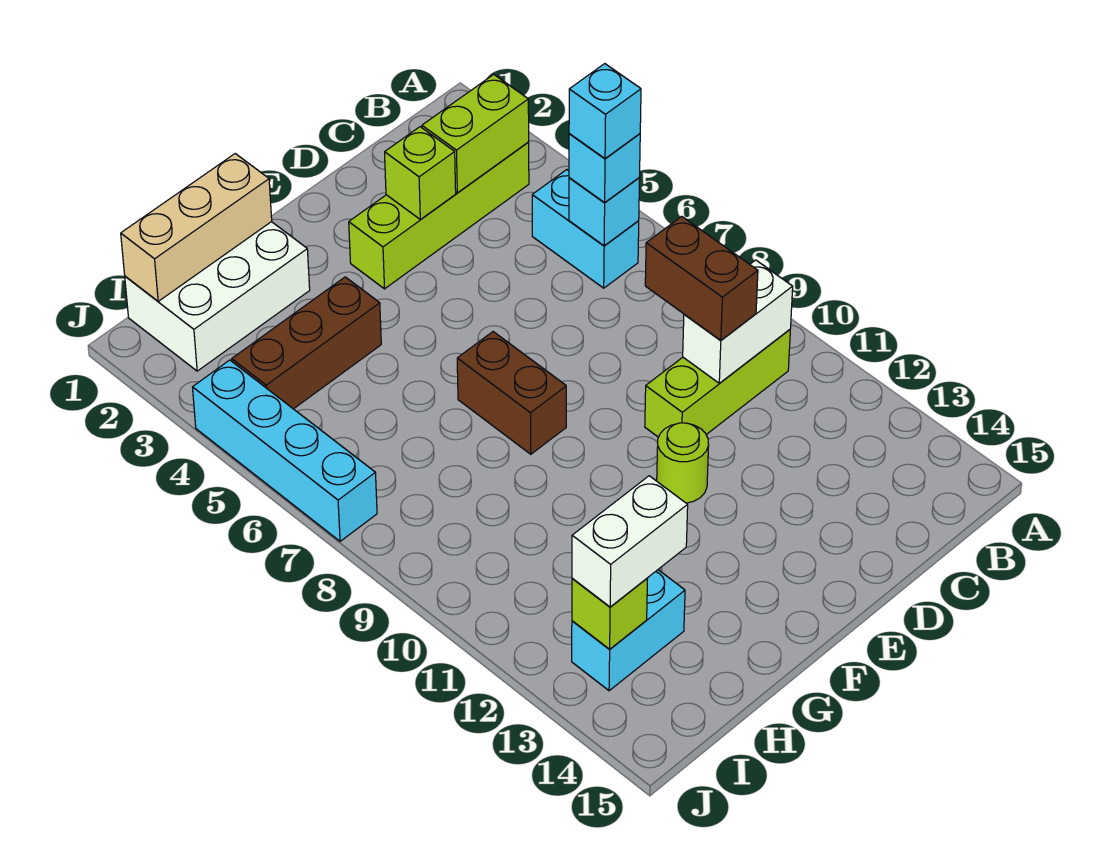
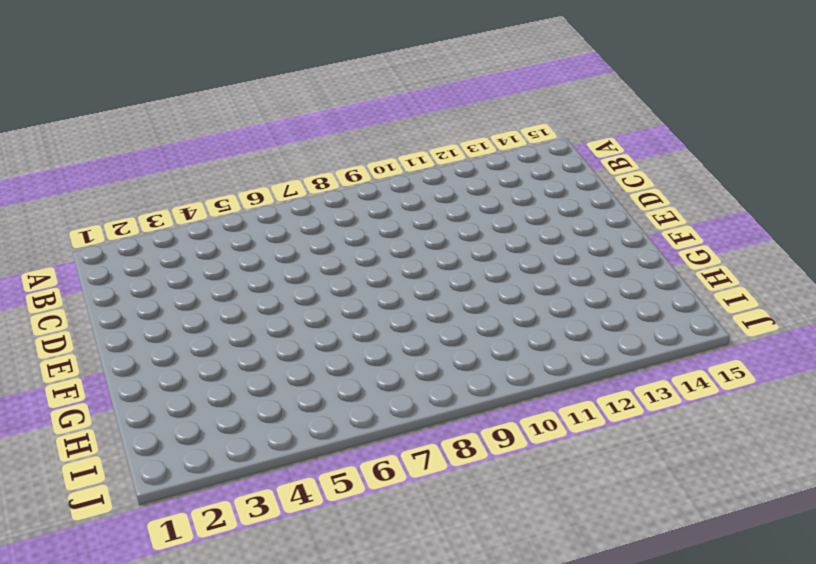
none -> lime 1x4 brick [349,142,529,289]
none -> cyan 1x2 brick [532,170,639,288]
none -> lime 1x3 brick [645,330,790,437]

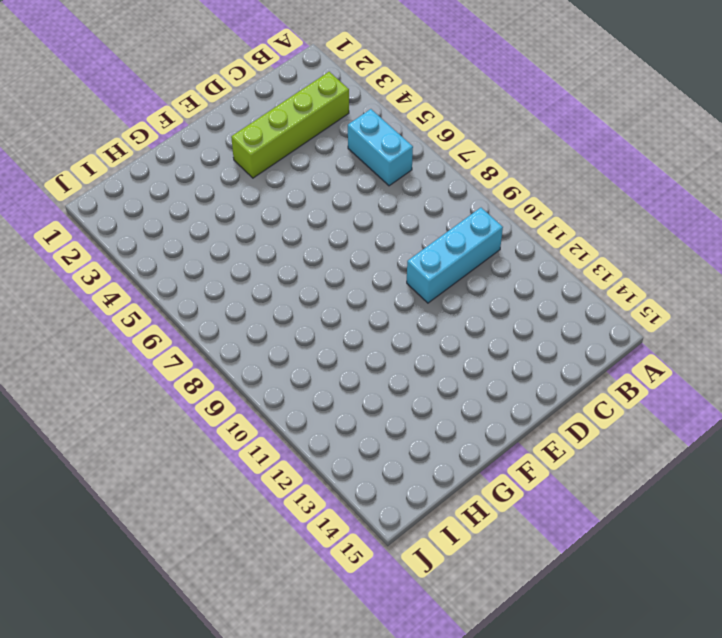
cyan 1x3 brick [407,208,503,303] -> lime 1x3 brick [645,330,790,437]
none -> lime 1x1 round brick [657,423,709,503]
none -> brown 1x2 brick [457,332,566,454]
none -> white 2x3 brick [125,222,310,371]

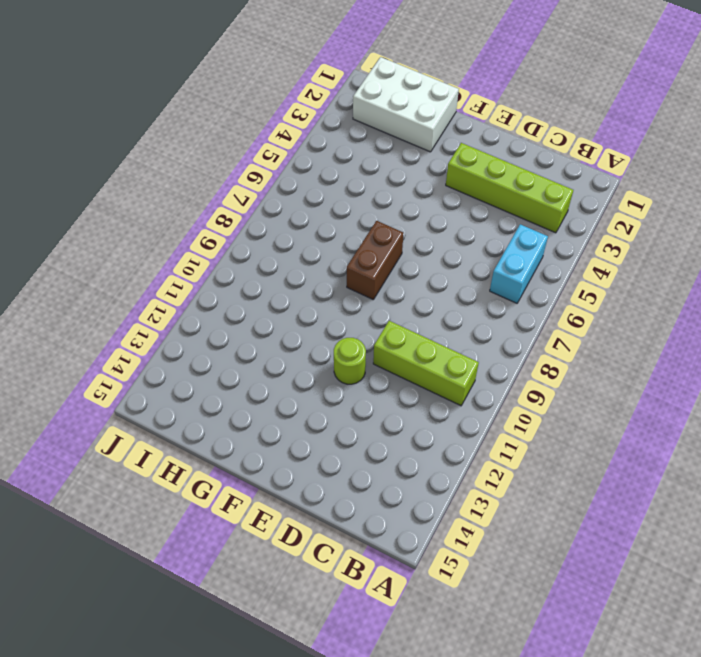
none -> brown 1x3 brick [232,277,381,409]
none -> cyan 1x2 brick [572,570,685,691]
none -> cyan 1x4 brick [193,360,377,541]

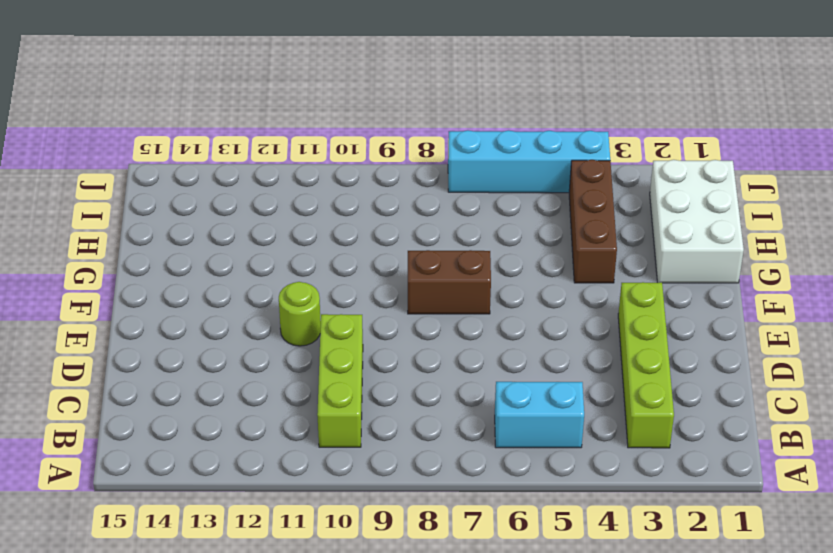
none -> cyan 1x2 brick [572,570,685,691]
none -> lime 1x2 brick [422,75,529,193]
none -> cyan 1x1 brick [569,178,640,246]

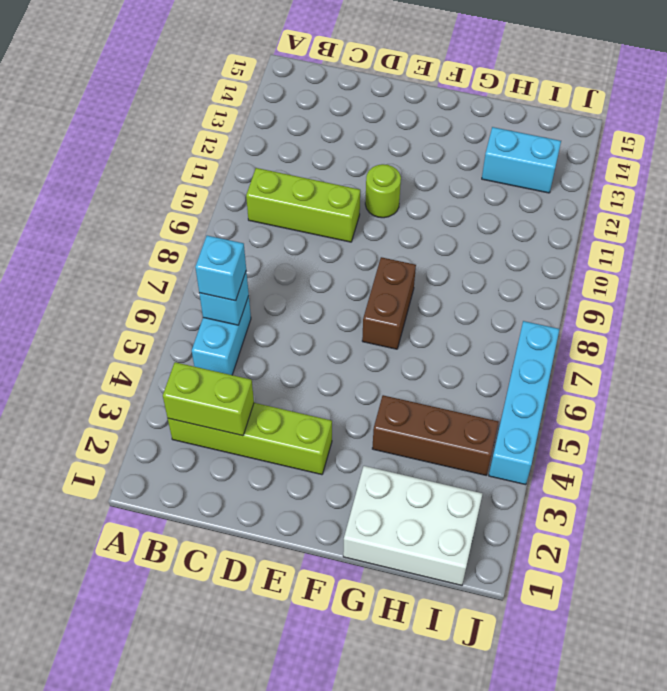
none -> white 1x2 brick [683,260,793,383]
none -> lime 1x1 brick [385,127,456,220]
none -> tan 1x3 brick [121,154,272,301]

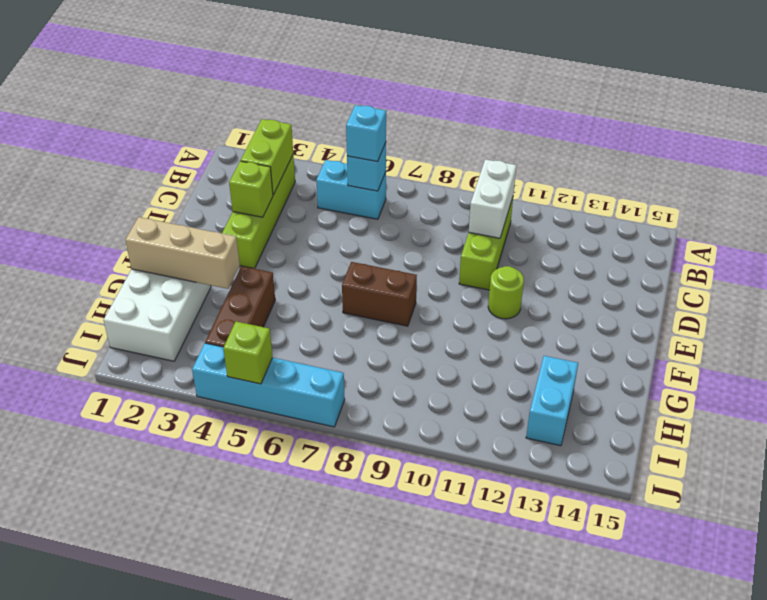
tan 1x3 brick [125,217,240,289] -> tan 1x3 brick turned to [121,154,272,301]
lime 1x1 brick [223,322,273,384] -> lime 1x1 brick moved to [572,578,647,649]
none -> brown 1x2 brick [645,216,758,340]
none -> white 1x2 brick [572,476,688,607]
none -> cyan 1x1 brick [569,64,641,159]

